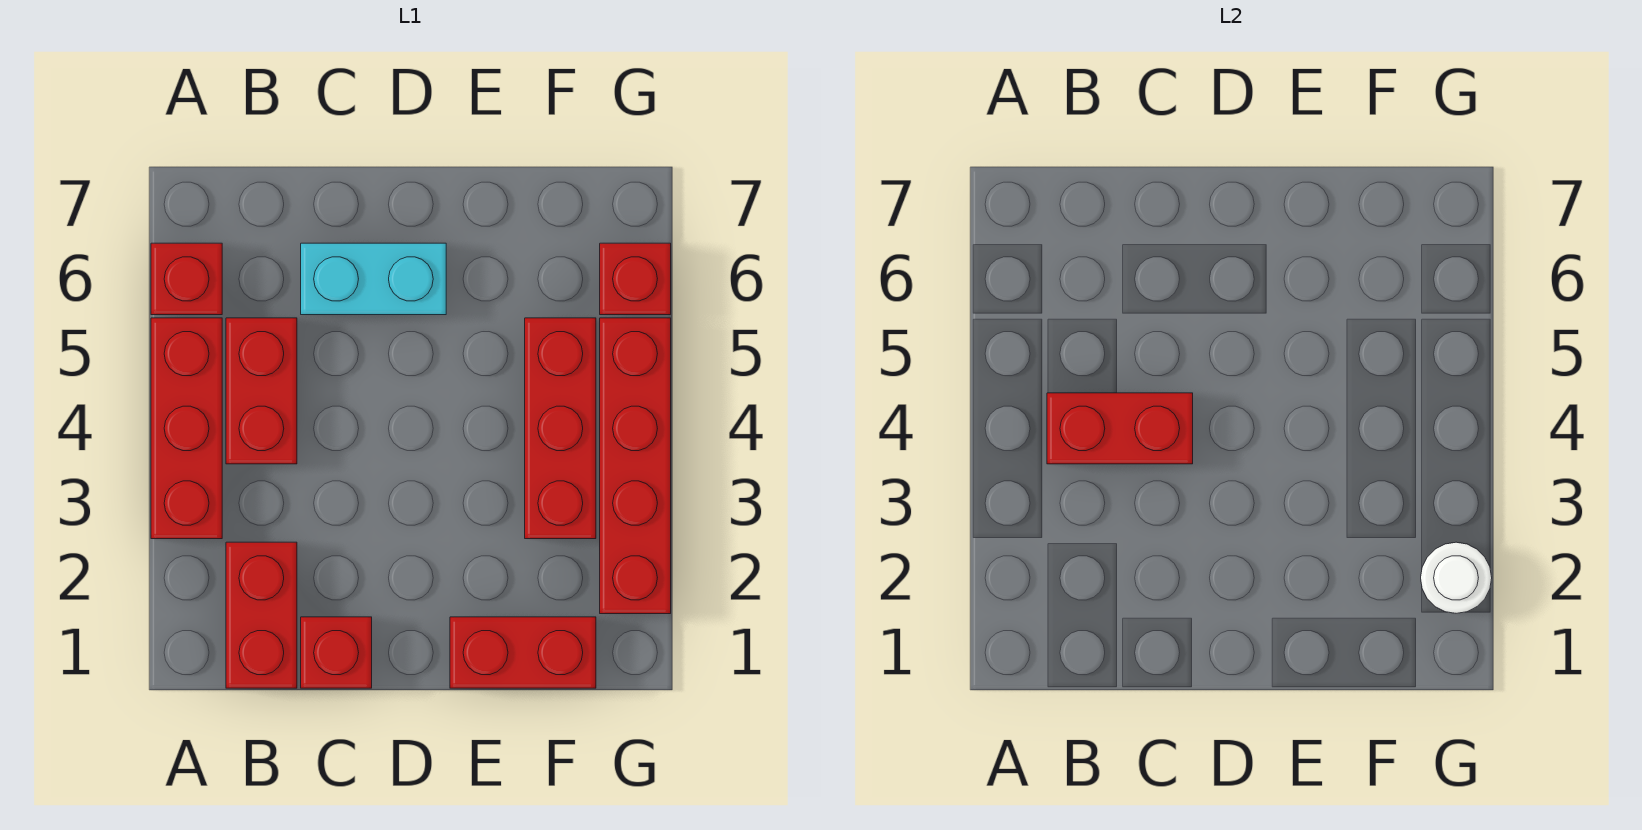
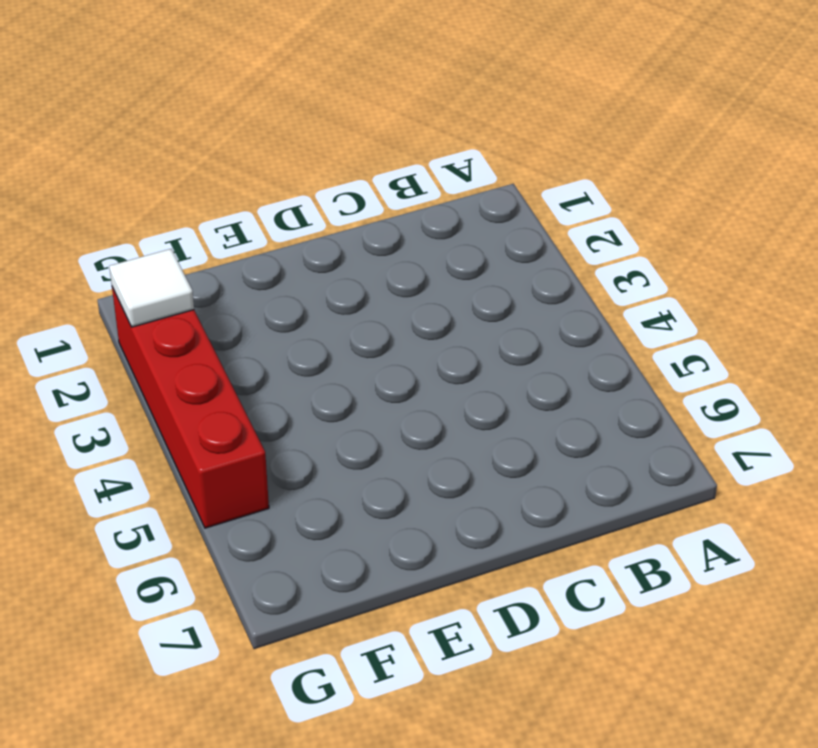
white 1x1 tile [109,249,194,327] -> white 1x1 round brick [1421,542,1492,613]
none -> red 1x3 brick [151,318,222,539]
none -> red 1x1 brick [151,243,222,315]
none -> red 1x2 brick [226,542,297,688]

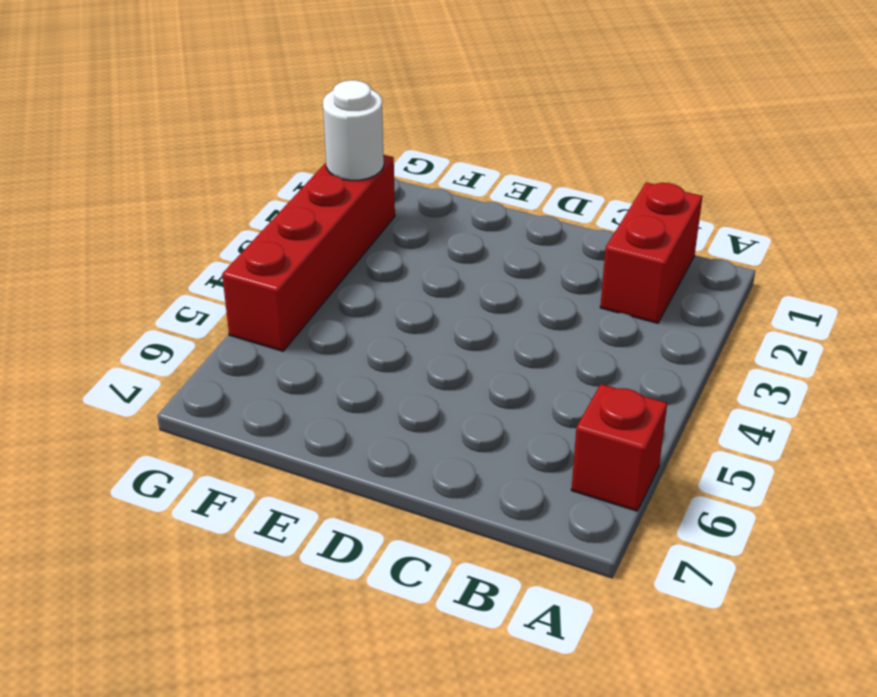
none -> red 1x3 brick [151,318,222,539]
none -> red 1x2 brick [226,318,297,464]
none -> red 1x1 brick [301,617,372,688]

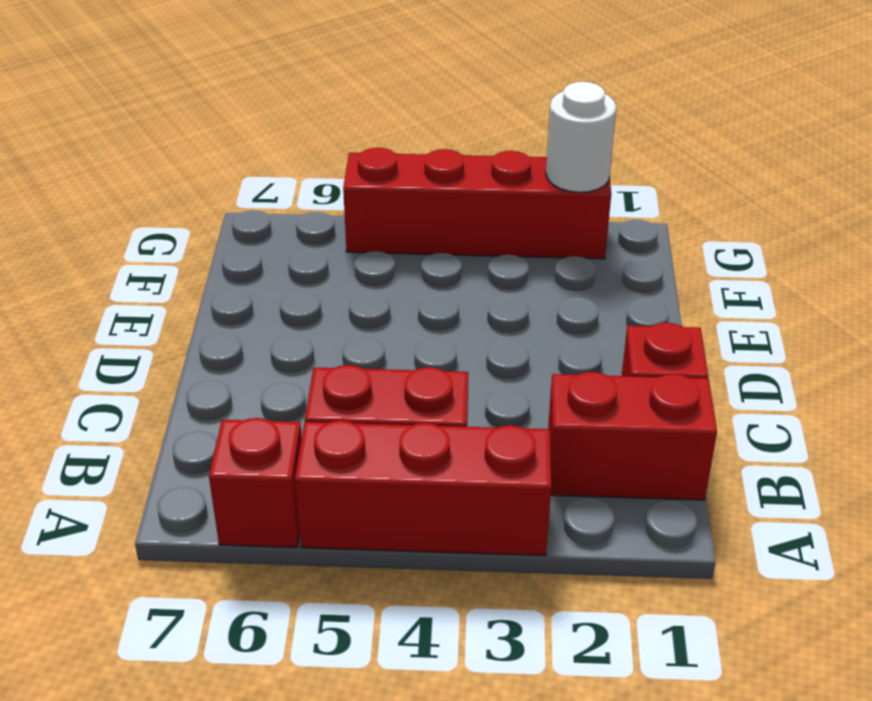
none -> cyan 1x2 brick [301,243,446,315]
none -> red 1x2 brick [450,617,596,688]
none -> red 1x3 brick [525,318,596,539]

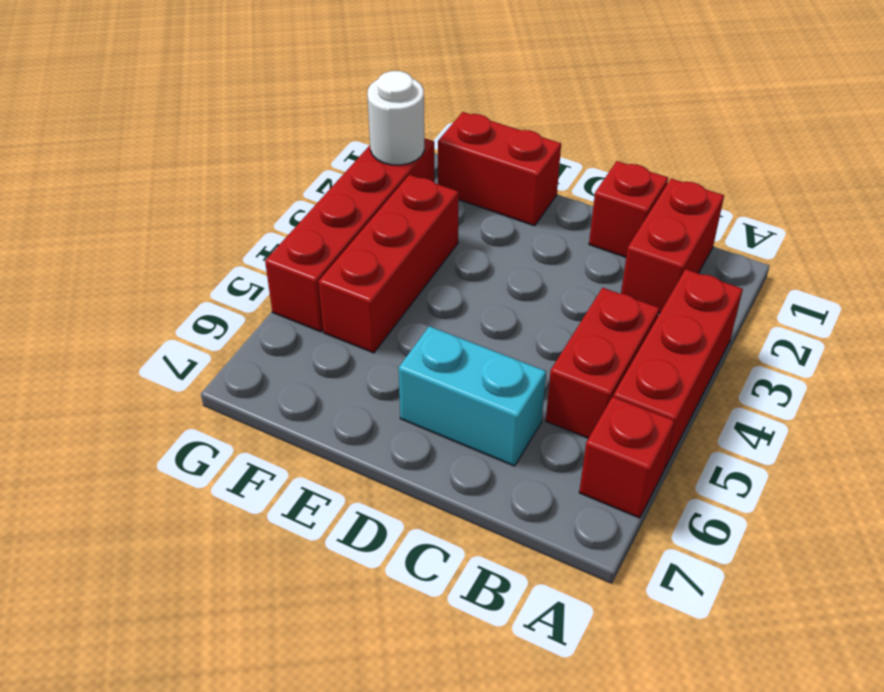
none -> red 1x1 brick [600,243,671,315]
none -> red 1x2 brick [1047,393,1193,464]

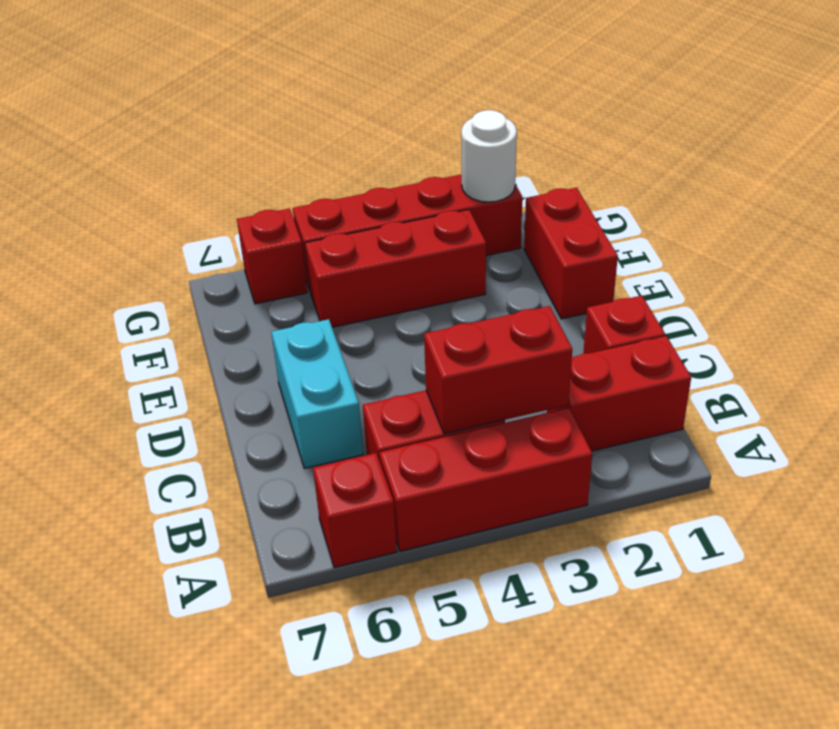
red 1x2 brick [424,306,572,434] -> red 1x2 brick turned to [1047,393,1193,464]

